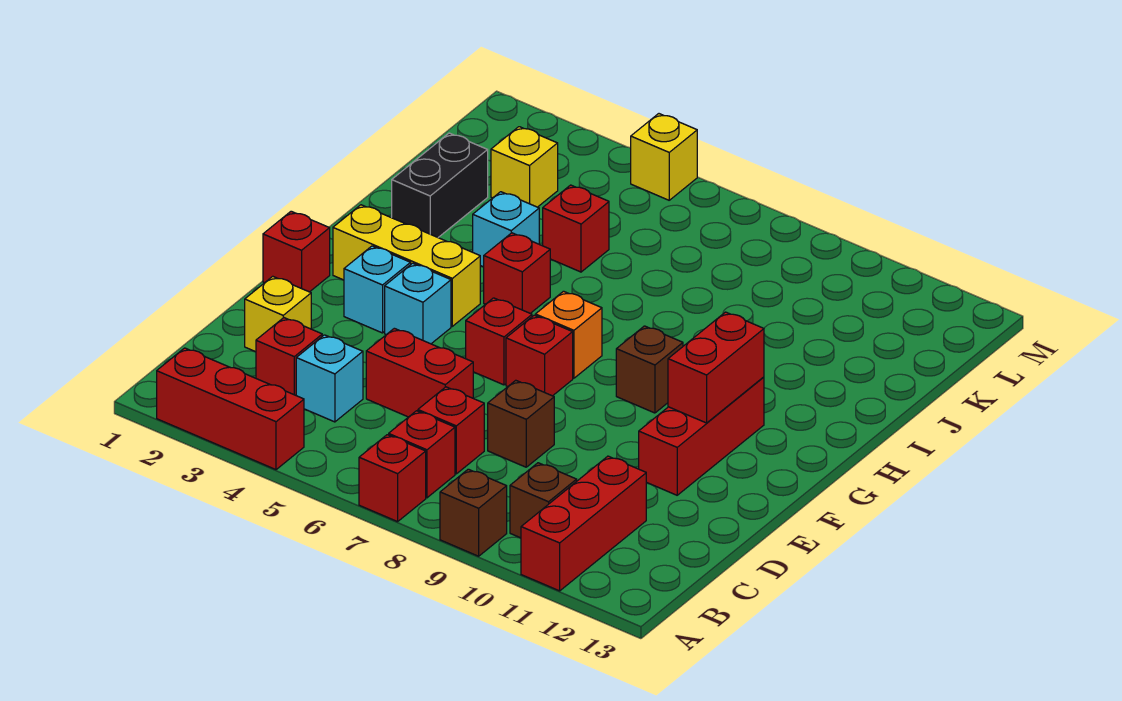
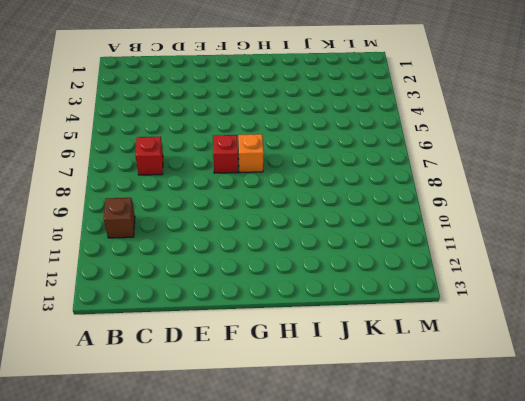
none -> red 1x3 brick [157,348,304,470]
none -> red 1x1 brick [359,435,426,522]
none -> brown 1x1 brick [440,469,507,556]

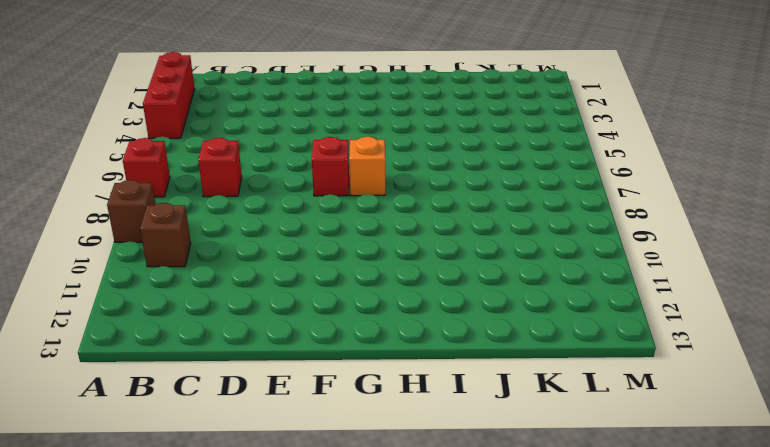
none -> red 1x3 brick [521,456,646,591]
none -> red 1x1 brick [389,411,455,498]
none -> red 1x1 brick [256,318,322,395]

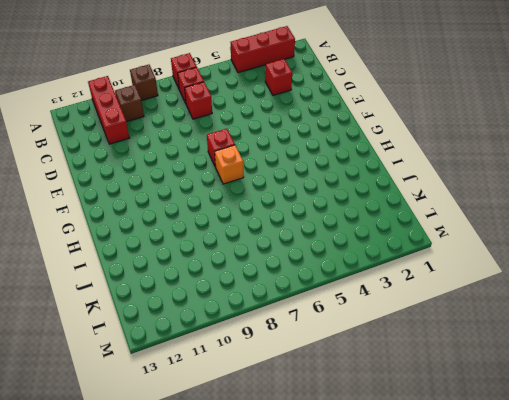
none -> cyan 1x1 brick [296,335,363,422]
none -> yellow 1x1 brick [245,276,311,352]
none -> red 1x2 brick [366,328,473,417]

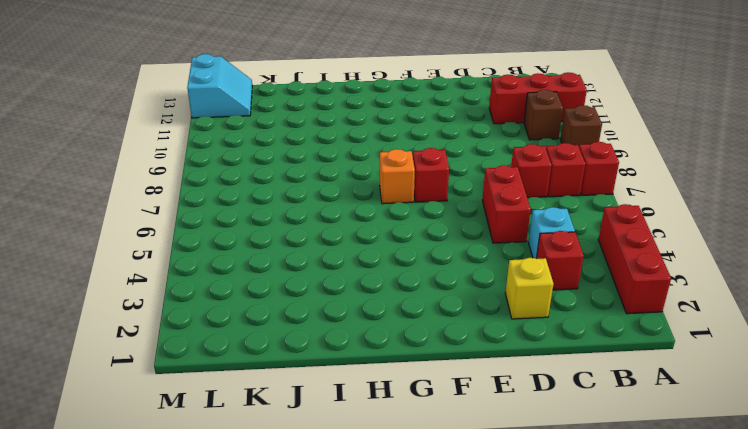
cyan 2x2 slope [187,54,252,118] -> none
none -> brown 1x1 brick [488,380,554,467]
none -> red 1x3 brick [639,377,764,495]
none -> red 1x1 brick [263,211,330,292]

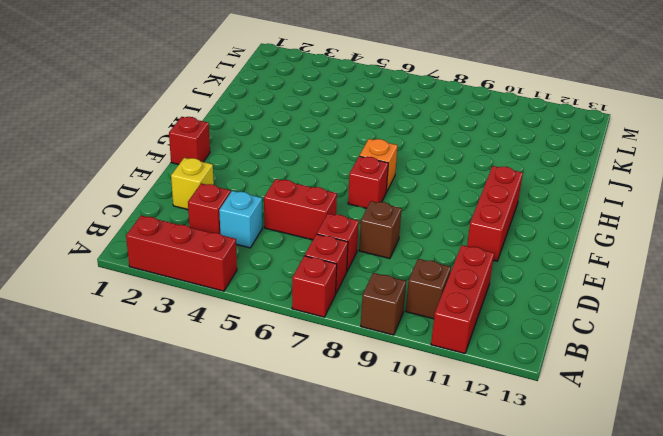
none -> cyan 1x1 brick [344,246,411,333]
none -> cyan 1x1 brick [385,263,451,344]
none -> red 1x1 brick [466,298,532,385]

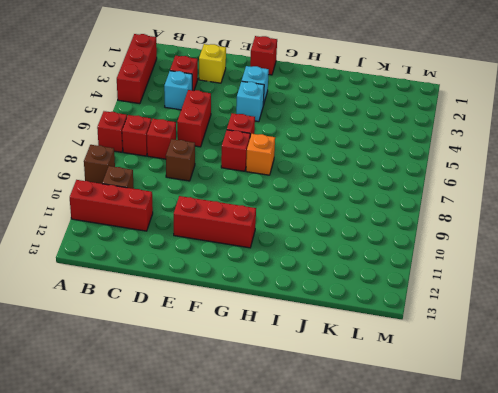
none -> yellow 1x3 brick [333,205,480,326]
none -> brown 1x1 brick [616,326,683,413]
none -> red 1x1 brick [484,233,550,313]

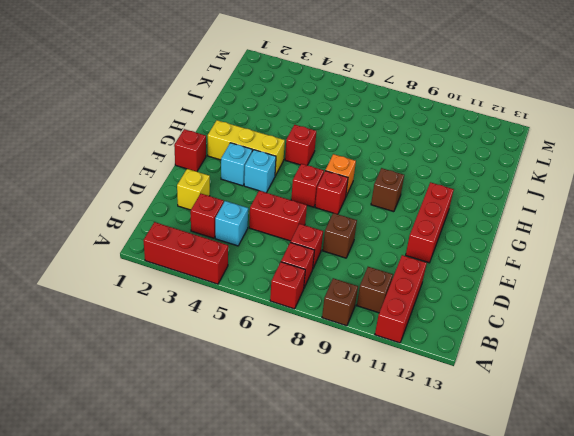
none -> black 1x2 brick [392,133,488,237]
none -> cyan 1x1 brick [473,192,539,267]
none -> red 1x1 brick [543,185,609,272]

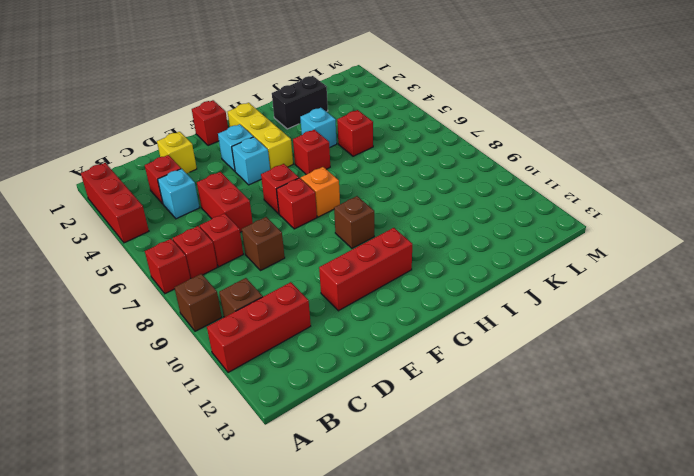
none -> yellow 1x1 brick [491,127,558,207]
none -> yellow 1x1 brick [631,114,697,200]
none -> red 1x2 brick [668,312,764,423]

